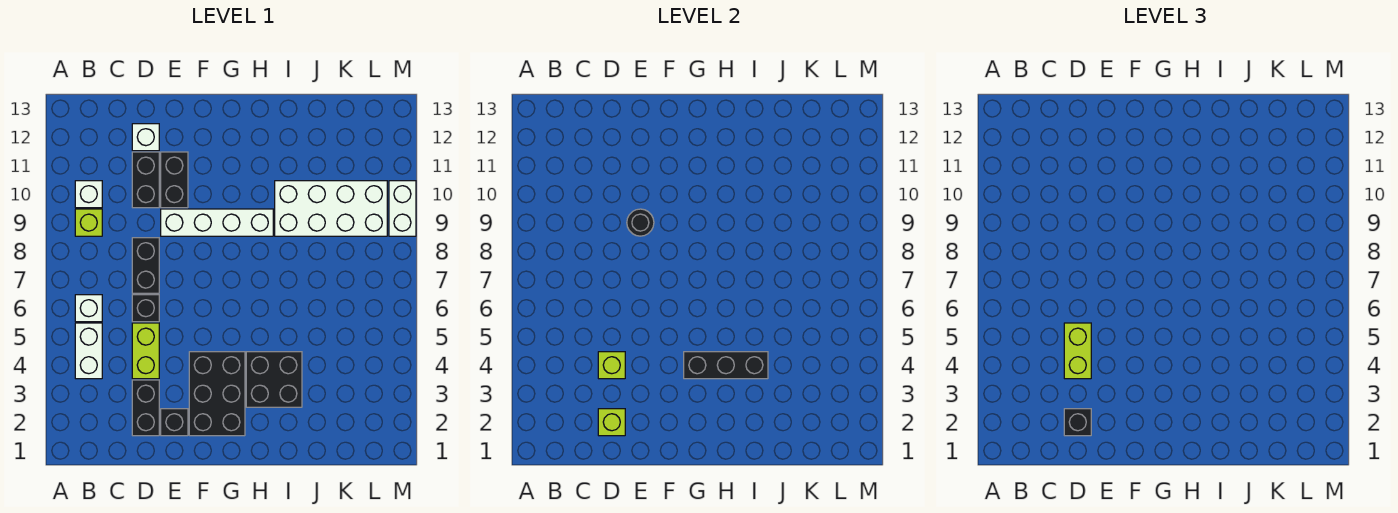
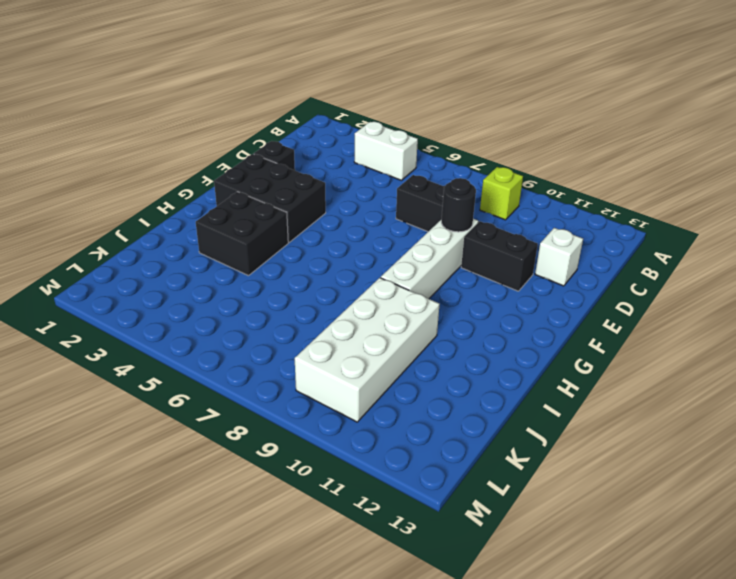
none -> white 1x1 brick [75,295,102,322]
none -> white 1x1 brick [75,181,102,208]
none -> black 1x2 brick [132,380,159,436]

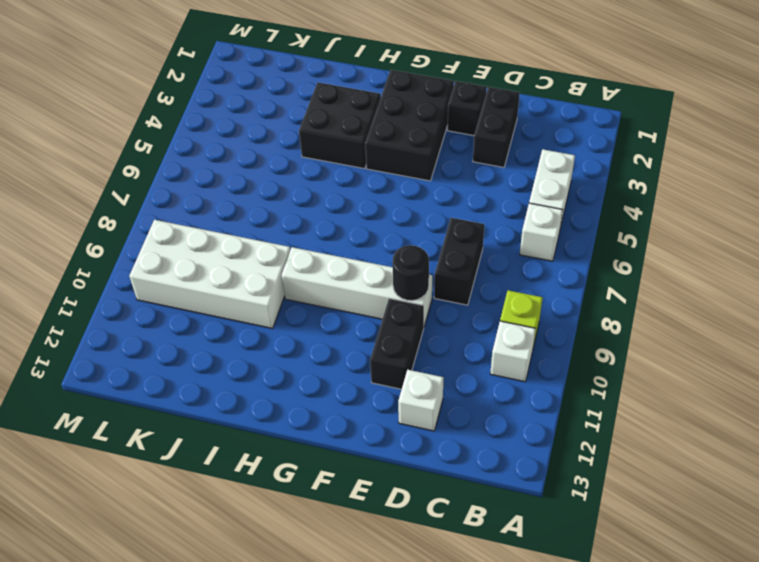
none -> lime 1x2 brick [132,323,159,379]
none -> black 1x1 brick [132,295,159,322]
none -> black 1x2 brick [132,152,159,208]

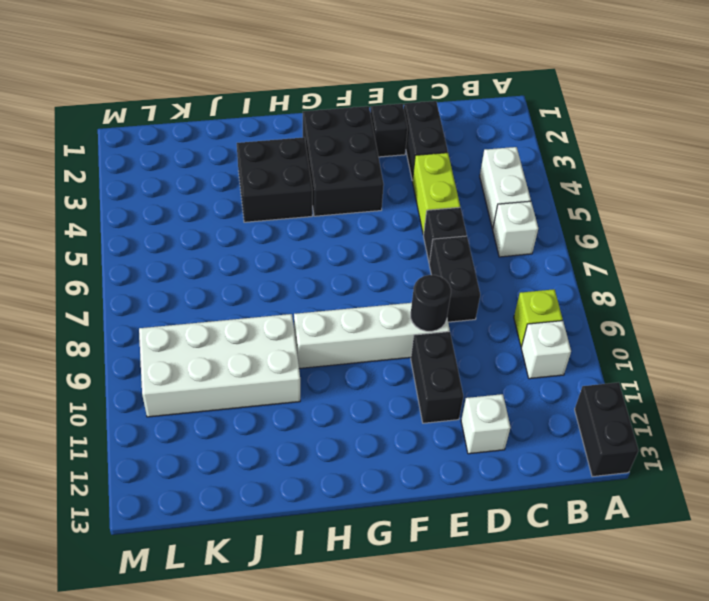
black 1x2 brick [575,382,639,477] -> black 1x2 brick moved to [132,152,159,208]
none -> white 1x2 brick [389,181,416,236]
none -> lime 1x1 brick [598,409,625,436]
none -> lime 1x1 brick [598,352,625,379]

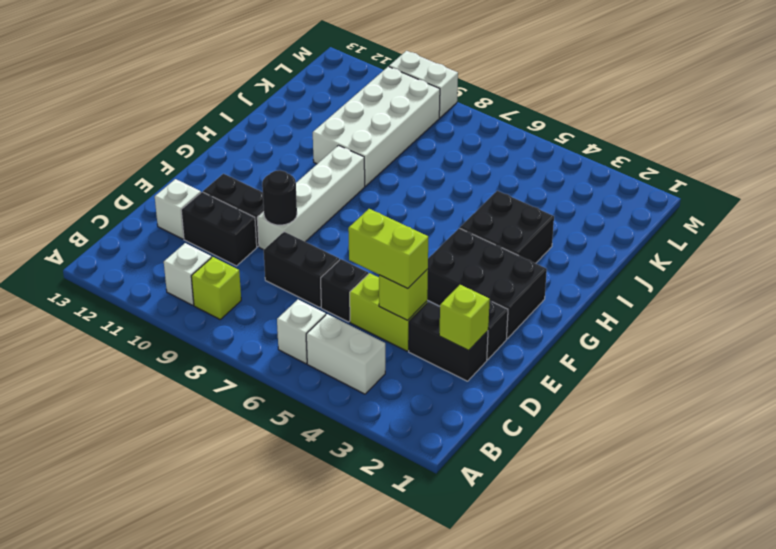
none -> black 1x3 brick [684,352,768,379]
none -> black 1x1 brick [1064,409,1091,436]

